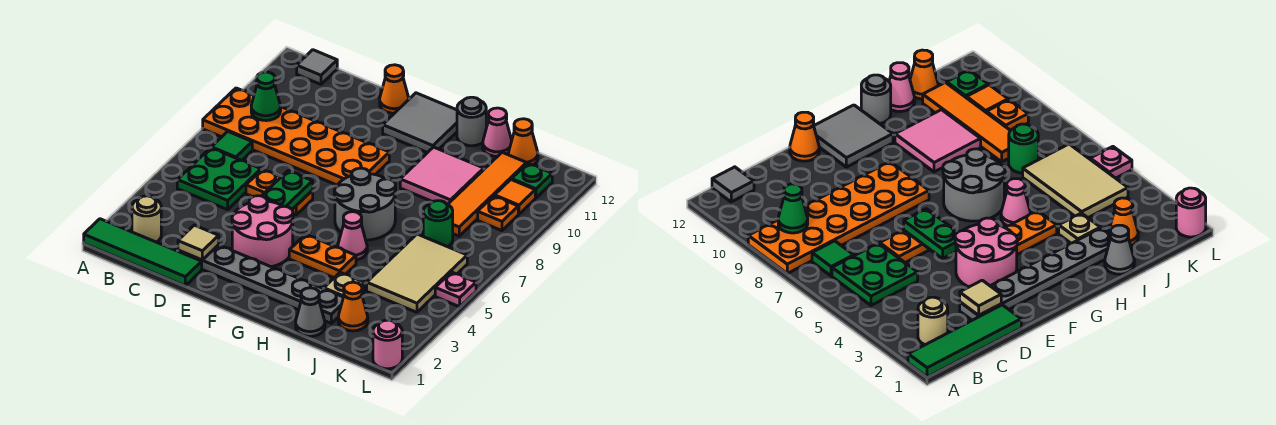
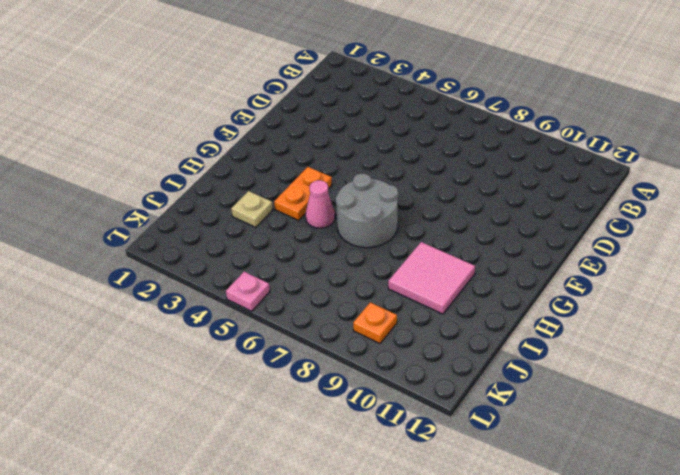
none -> green 1x4 tile [84,219,202,286]
none -> orange 2x6 plate [203,88,389,185]
none -> tan 1x1 round brick [132,196,161,242]
none -> green 2x2 plate [177,148,261,210]

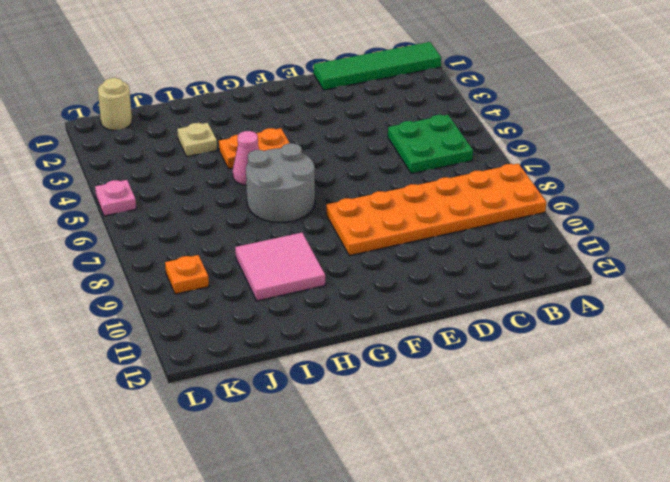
tan 1x1 round brick [98,78,132,130] -> tan 1x1 round brick moved to [132,196,161,242]
none -> green 1x1 tile [211,131,252,161]
none -> grey 1x1 tile [297,50,337,84]
none -> grey 1x6 plate [178,245,343,323]
none -> orange 1x2 plate [246,169,313,215]

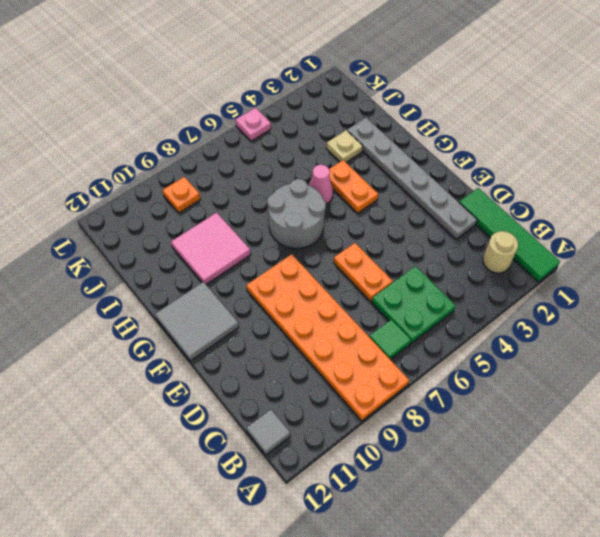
none -> pink 2x2 round brick [232,196,293,267]
none -> orange 1x1 cone [380,65,409,113]
none -> grey 1x1 round brick [457,97,486,146]
none -> grey 1x1 cone [296,288,325,336]

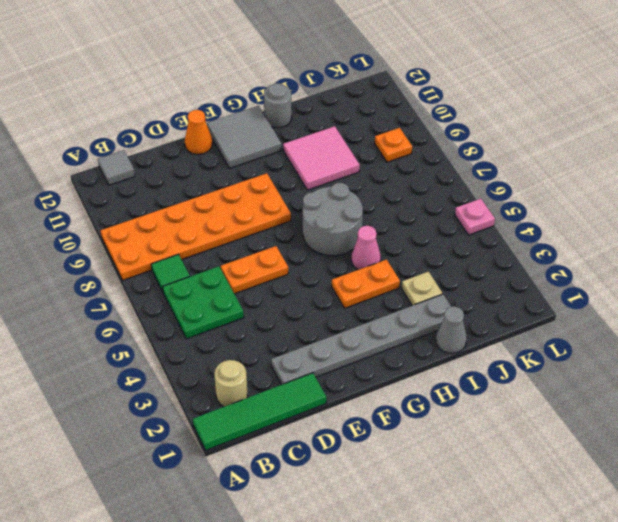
none -> pink 2x2 round brick [232,196,293,267]
none -> pink 1x1 cone [483,108,512,157]
none -> orange 1x1 cone [338,282,368,331]
none -> tan 2x3 tile [367,234,467,312]

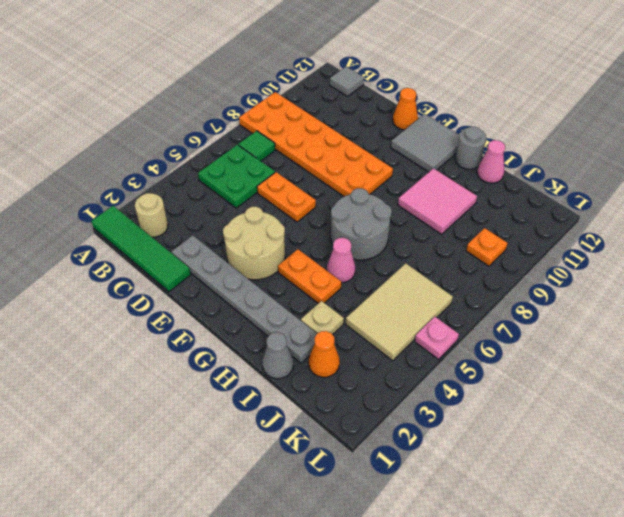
tan 2x2 round brick [223,207,285,280] -> pink 2x2 round brick [232,196,293,267]
none -> green 1x1 round brick [423,201,453,247]
none -> orange 1x4 tile [448,152,527,236]
none -> orange 1x1 cone [509,119,538,165]
none -> orange 1x1 tile [495,180,535,214]

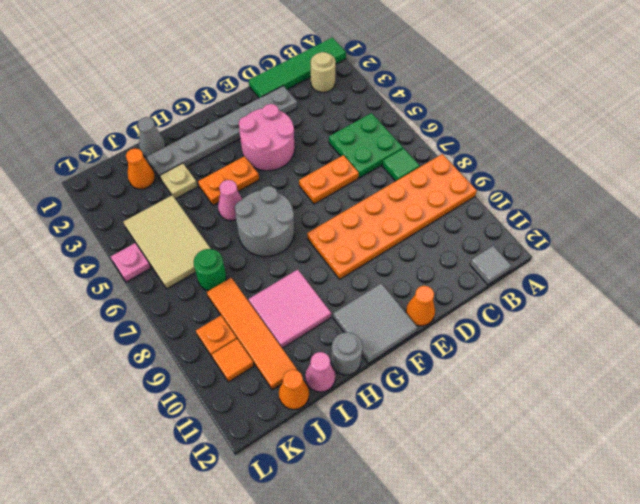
none -> green 1x1 plate [512,163,552,198]
none -> pink 1x1 round brick [373,320,402,369]
none -> green 1x1 cone [251,72,281,121]
none -> tan 1x1 tile [178,225,219,260]

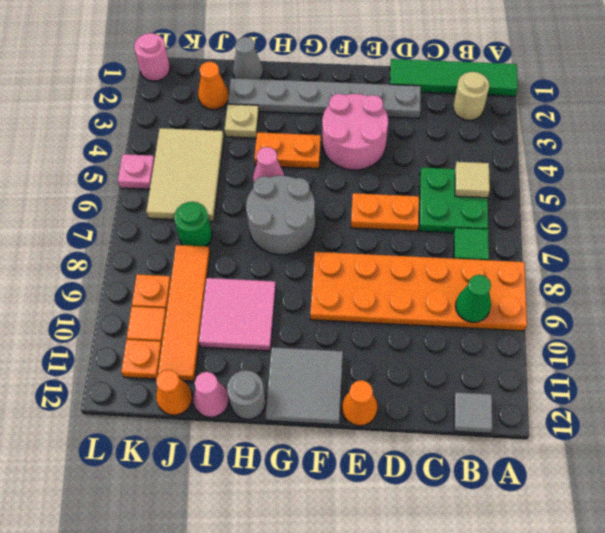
tan 1x1 tile [455,162,490,198] -> tan 1x1 tile moved to [178,225,219,260]
orange 1x1 plate [121,340,162,379] -> green 1x1 plate [512,163,552,198]
none -> green 1x2 plate [262,171,313,209]

